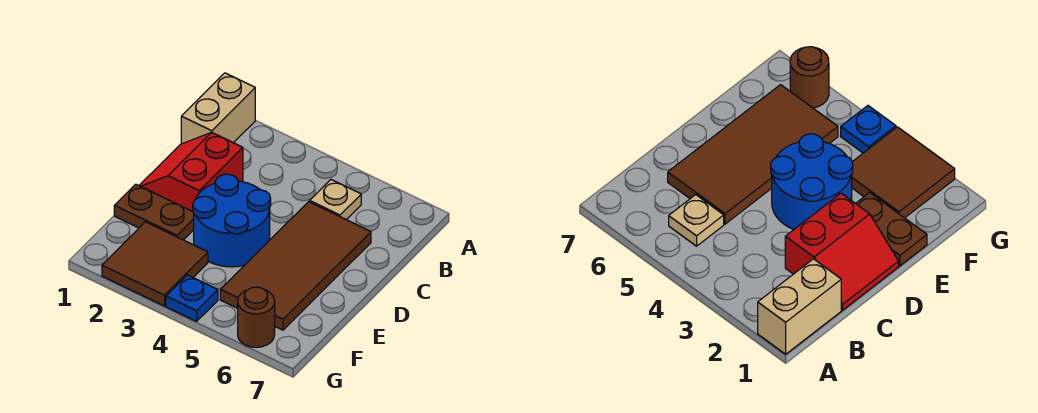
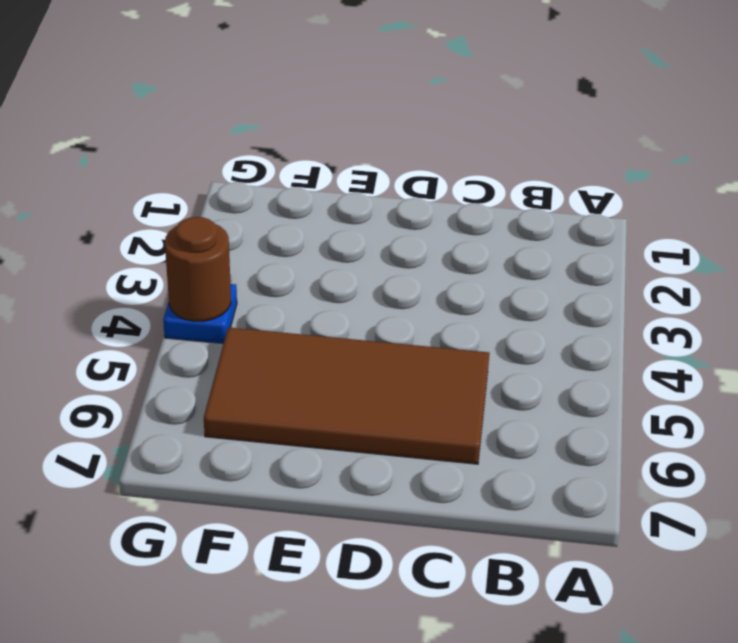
brown 1x1 round brick [165,217,231,321] -> brown 1x1 round brick moved to [238,287,275,347]
none -> tan 1x2 brick [181,73,255,144]
none -> tan 1x1 plate [310,180,361,220]

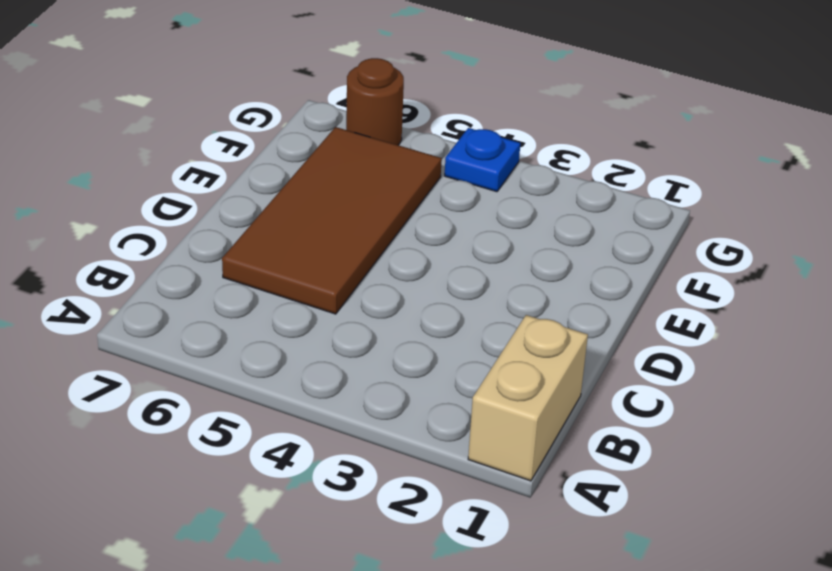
none -> tan 1x1 plate [310,180,361,220]
none -> red 2x2 slope [139,132,243,212]

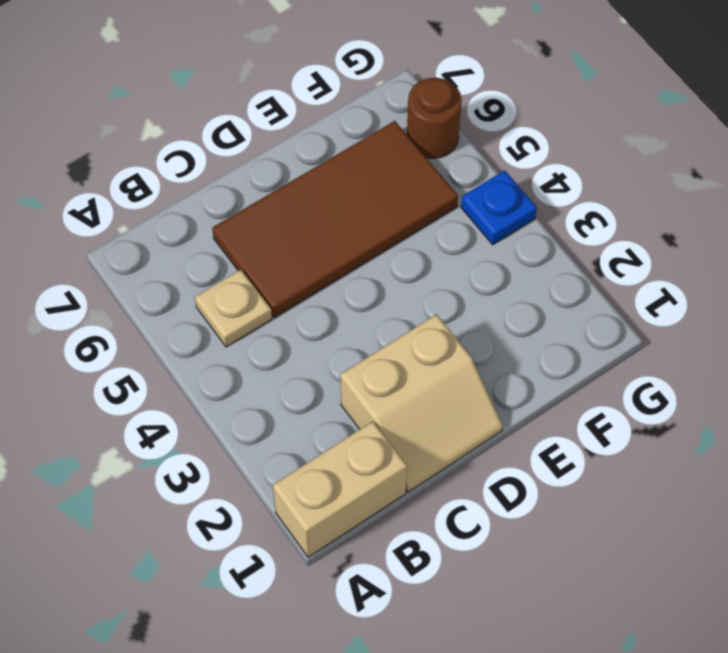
tan 2x2 slope [340,314,503,492] -> red 2x2 slope [139,132,243,212]
none -> blue 2x2 round brick [193,174,271,267]
none -> brown 1x2 plate [114,184,194,240]

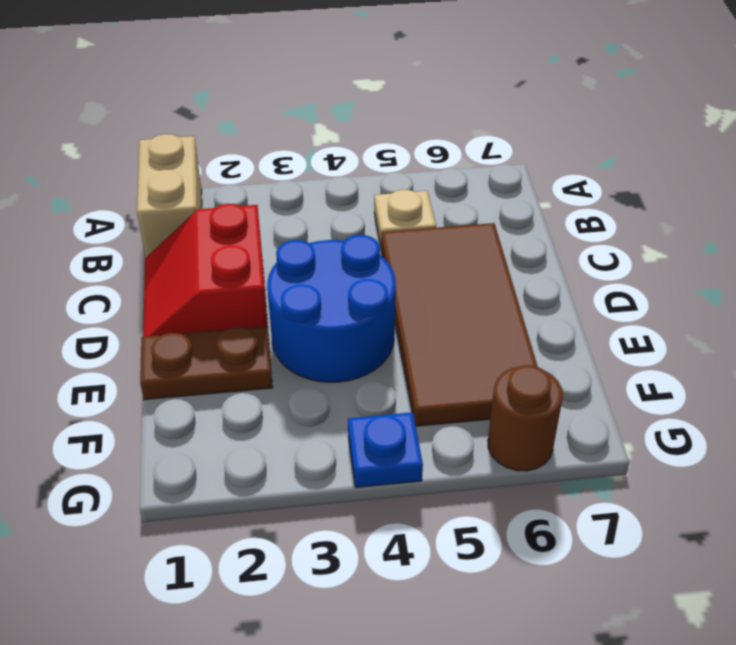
none -> brown 2x2 tile [102,222,208,306]

